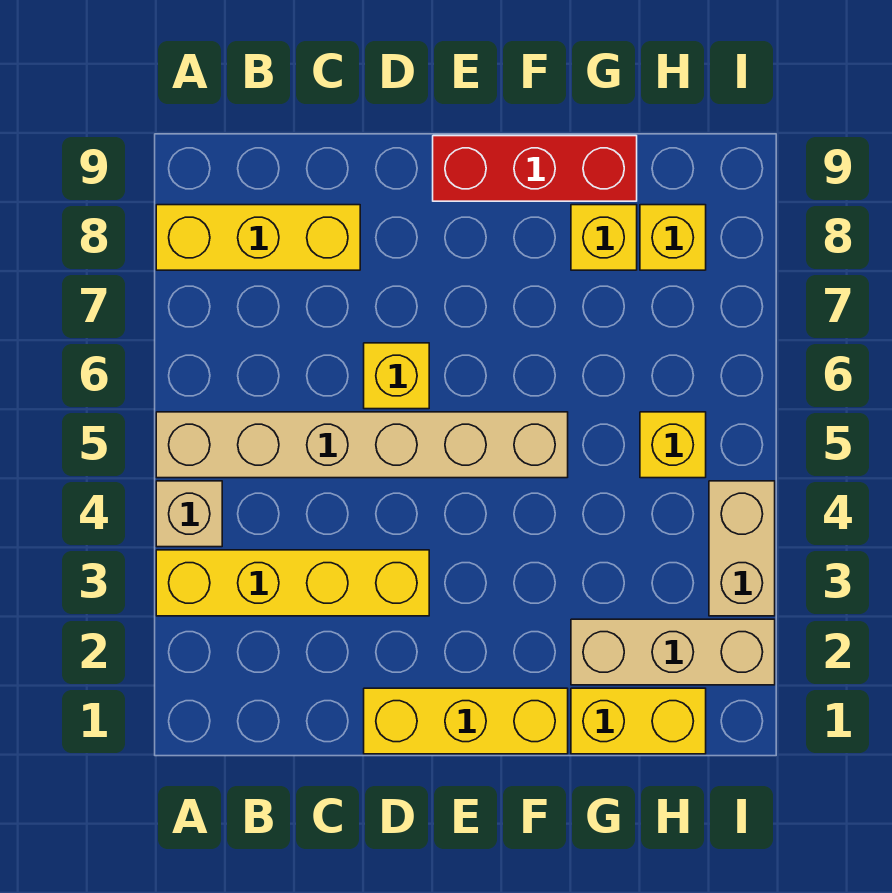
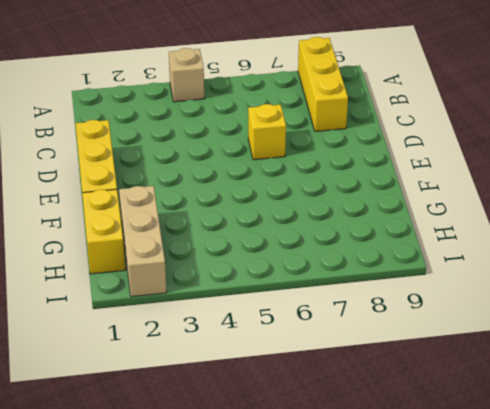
none -> yellow 1x4 brick [156,550,429,616]
none -> tan 1x6 brick [156,412,568,478]
none -> red 1x3 brick [433,136,637,201]

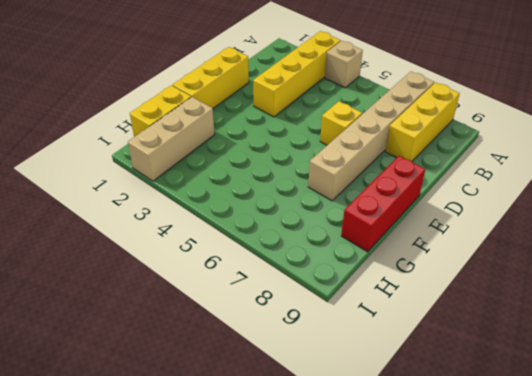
tan 1x6 brick [308,72,434,201] -> tan 1x6 brick moved to [156,412,568,478]
none -> yellow 1x1 brick [571,205,637,270]
none -> yellow 1x1 brick [640,412,706,478]
none -> yellow 1x1 brick [640,205,706,270]

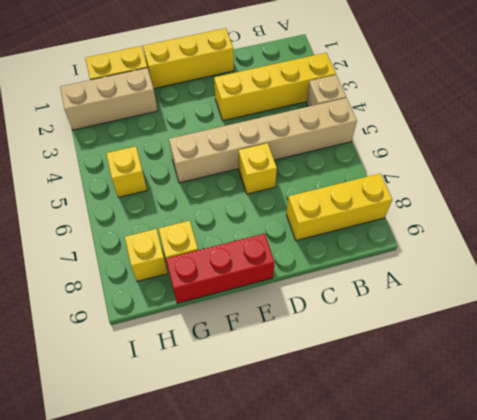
none -> tan 1x2 brick [709,481,775,616]

